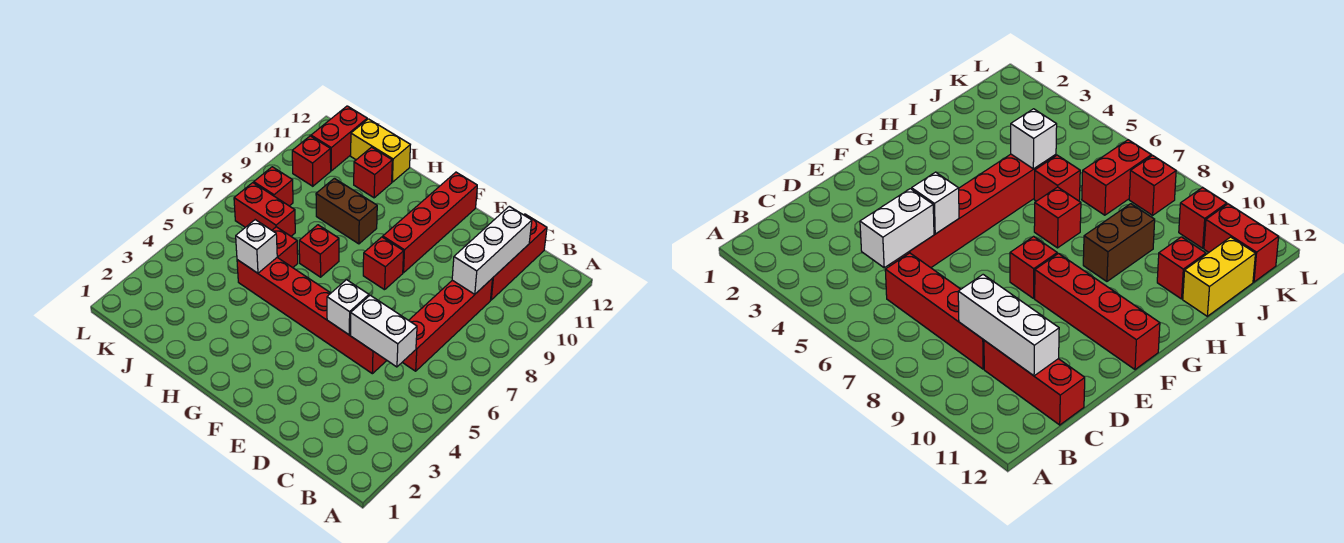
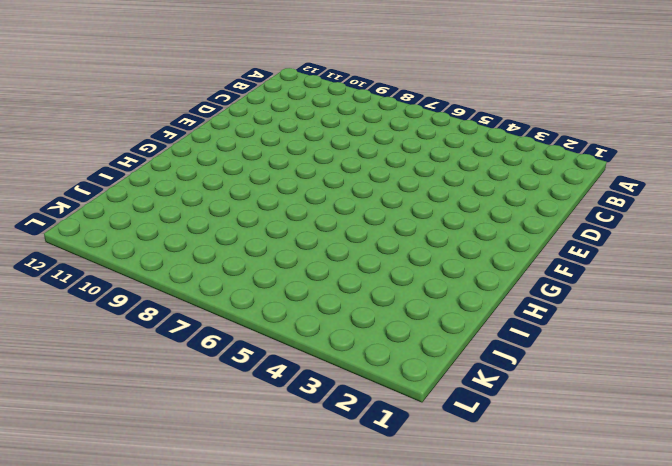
none -> red 1x4 brick [402,278,493,371]
none -> red 1x3 brick [491,214,547,300]
none -> red 1x6 brick [237,258,387,374]

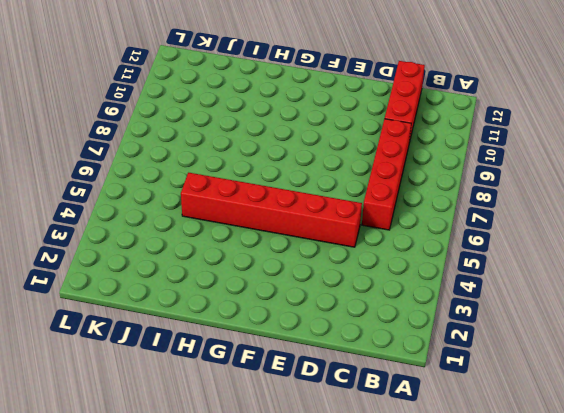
none -> red 1x1 brick [363,237,404,290]
none -> red 1x4 brick [383,172,477,273]
none -> red 1x1 brick [299,225,339,277]

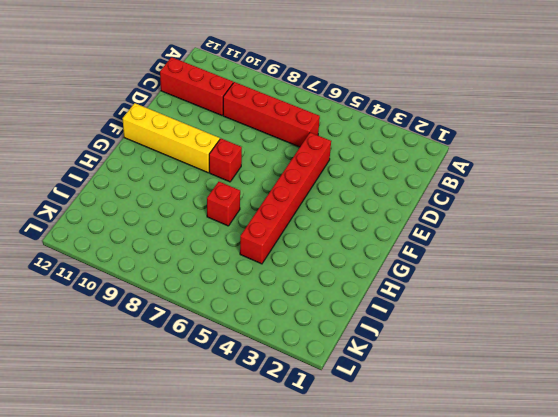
yellow 1x4 brick [123,103,220,173] -> red 1x4 brick [383,172,477,273]
none -> brown 1x2 brick [316,178,377,244]
none -> red 1x1 brick [272,227,298,268]
none -> red 1x1 brick [354,147,392,198]

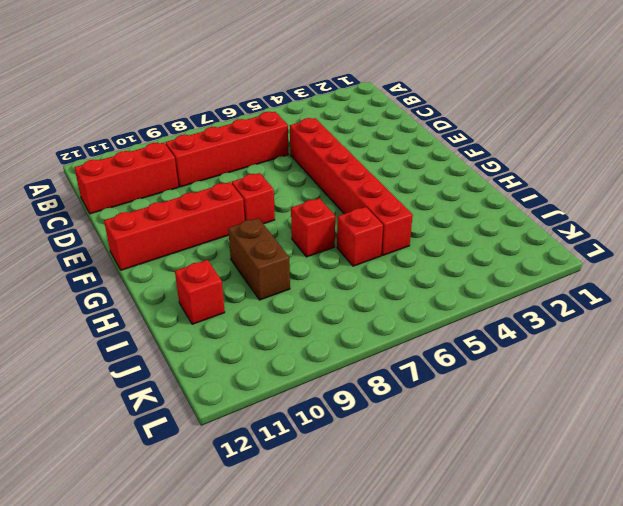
none -> yellow 1x2 brick [351,119,410,182]
none -> red 1x2 brick [234,183,295,236]
none -> red 1x1 brick [254,167,293,206]

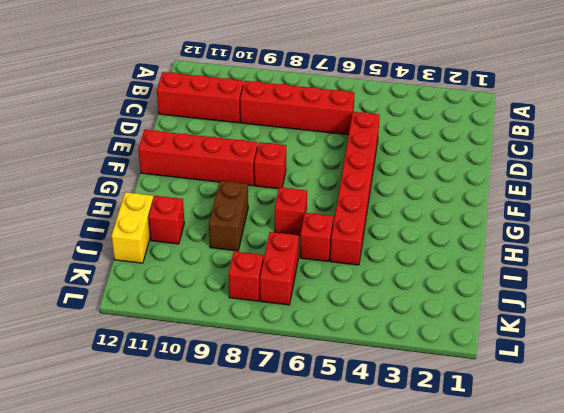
none -> red 1x1 brick [292,136,331,186]
none -> red 1x2 brick [311,106,367,171]
none -> white 1x2 brick [350,295,417,367]

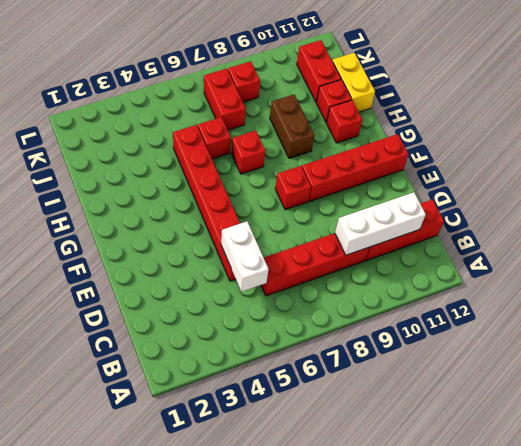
red 1x1 brick [327,100,362,143] -> red 1x1 brick moved to [292,136,331,186]
red 1x2 brick [297,40,341,102] -> red 1x2 brick turned to [311,106,367,171]
none -> white 1x1 brick [327,280,369,335]
none -> white 1x1 brick [236,220,277,273]

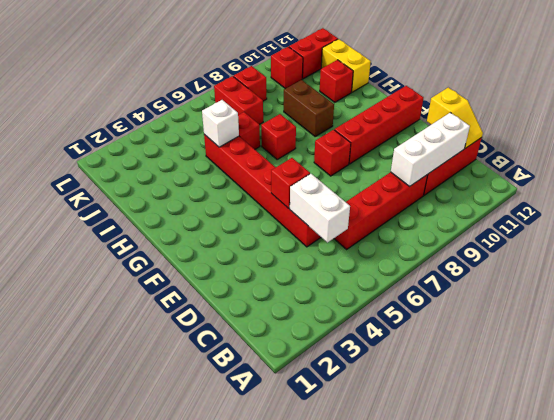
yellow 1x2 slope [427,88,483,148] -> none
red 1x1 brick [271,158,310,208] -> white 1x1 brick [327,280,369,335]

